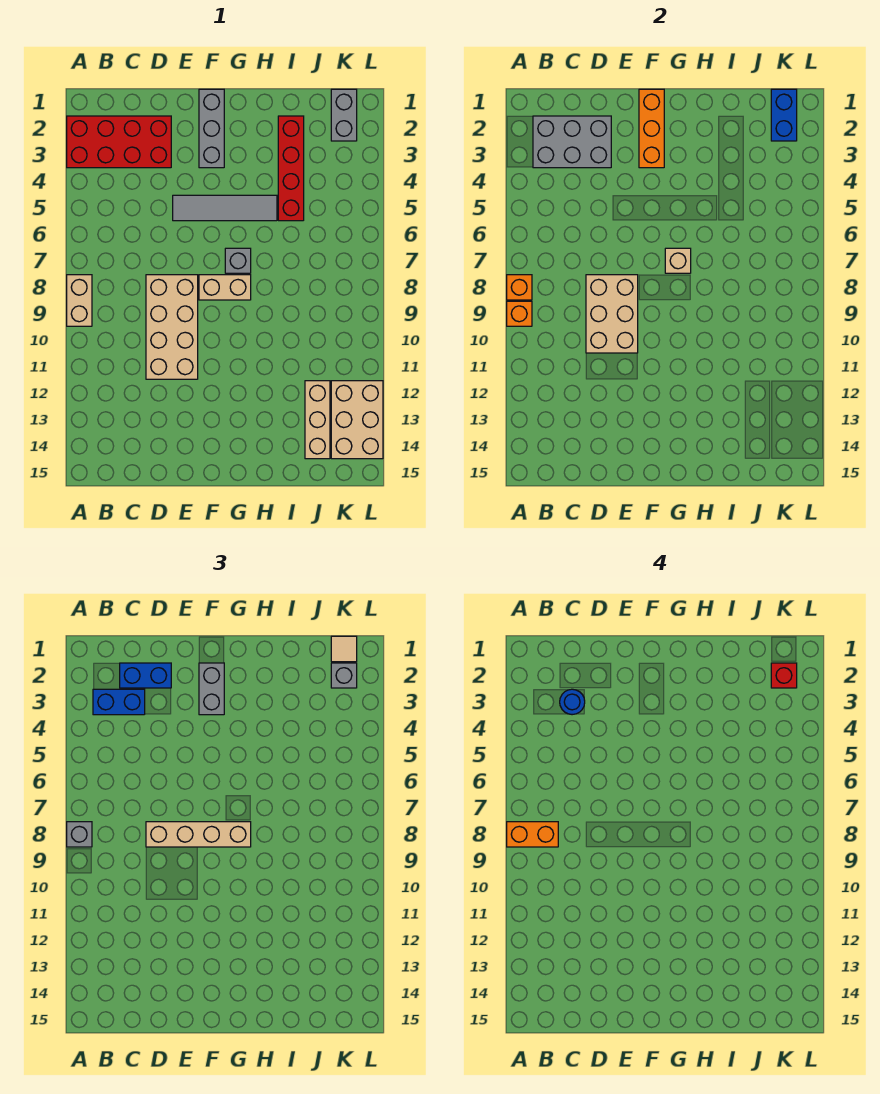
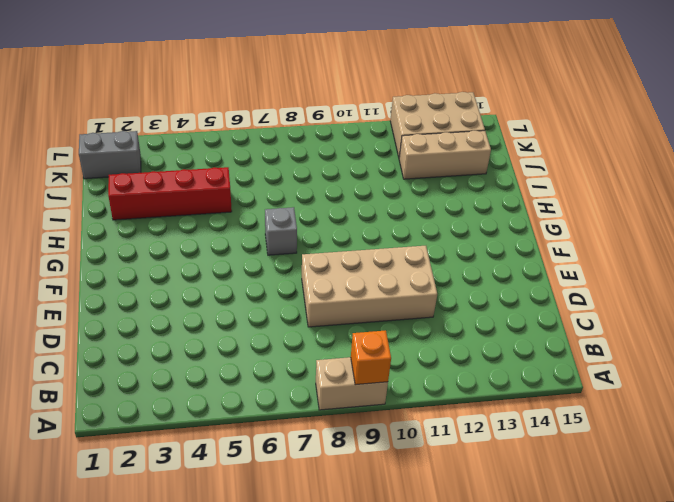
none -> red 2x4 brick [67,116,171,168]
none -> grey 1x4 tile [173,195,277,221]
none -> grey 1x3 brick [199,89,224,168]

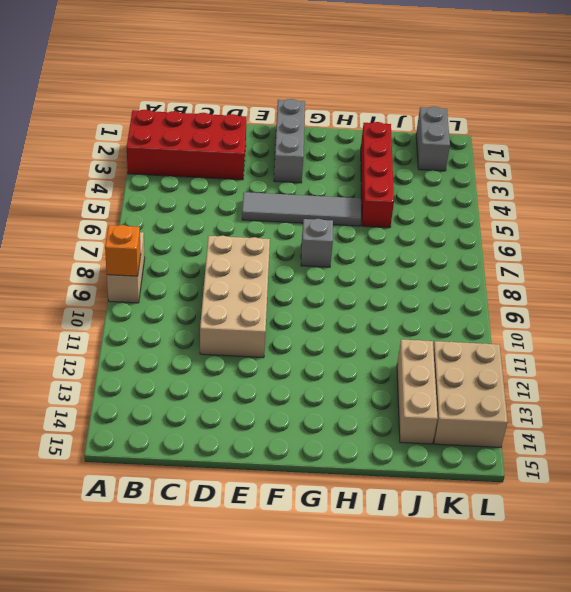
none -> tan 1x2 brick [199,275,251,300]
none -> orange 1x1 brick [507,275,532,300]
none -> grey 2x3 brick [533,116,611,168]

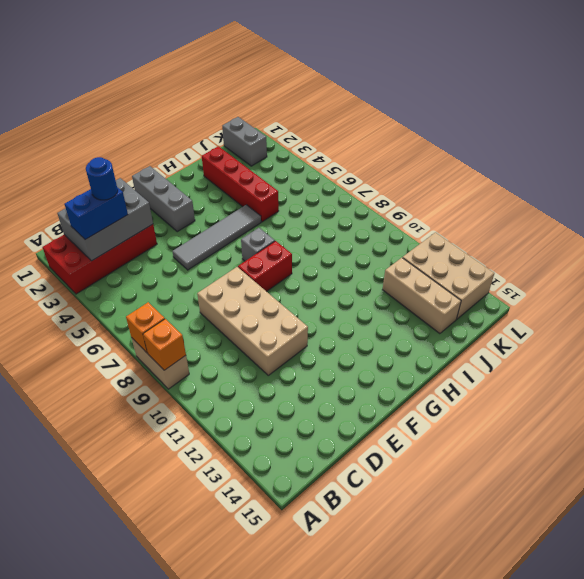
red 1x2 brick [238,241,292,292] -> tan 1x2 brick [199,275,251,300]
none -> tan 2x3 brick [586,275,638,353]
none -> orange 1x3 brick [639,89,664,168]
none -> tan 1x1 brick [665,248,691,273]

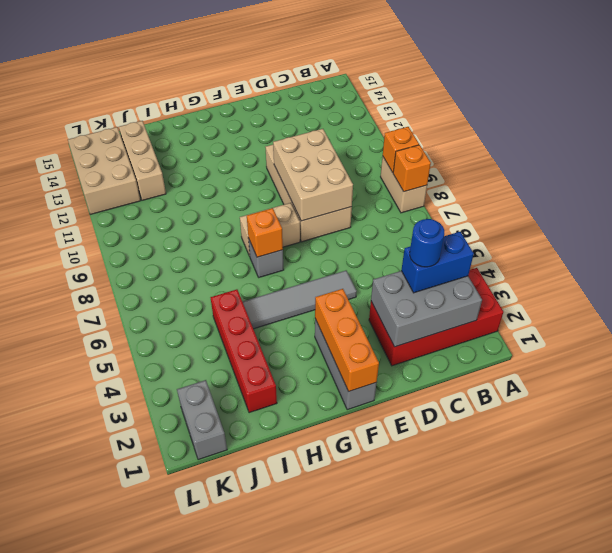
orange 1x1 brick [247,208,283,257] -> tan 1x1 brick [665,248,691,273]
none -> blue 1x2 brick [771,89,797,141]
none -> grey 1x1 brick [67,822,92,847]
none -> blue 1x2 brick [120,663,171,688]

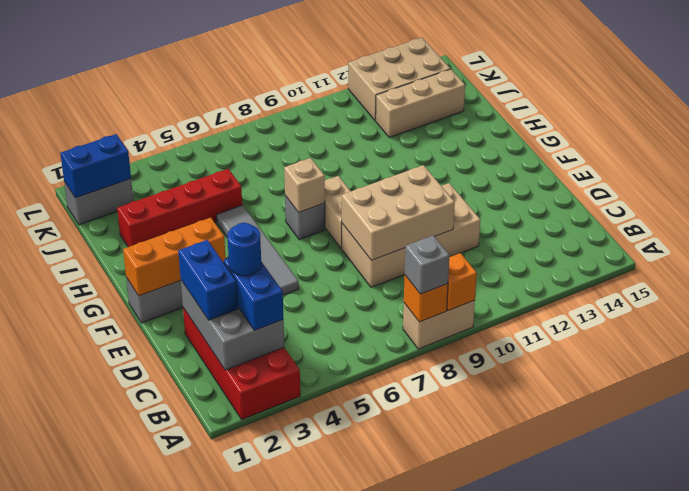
none -> tan 1x4 brick [146,822,251,847]
none -> grey 1x2 brick [199,663,224,715]
none -> tan 1x1 tile [331,636,357,662]

